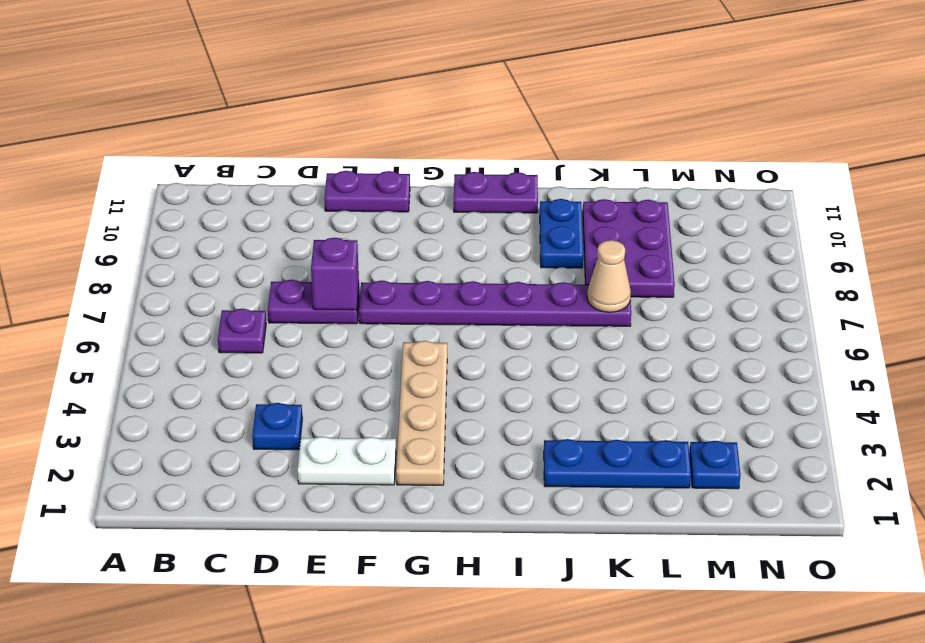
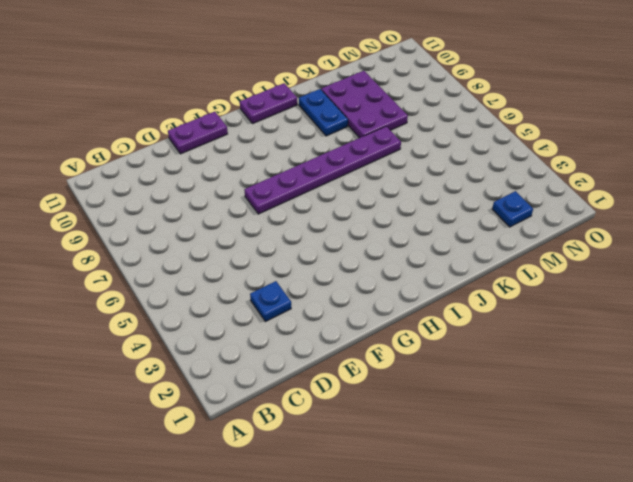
none -> purple 1x1 plate [218,309,266,353]
none -> purple 1x2 plate [268,280,359,324]
none -> white 1x2 plate [298,437,396,485]

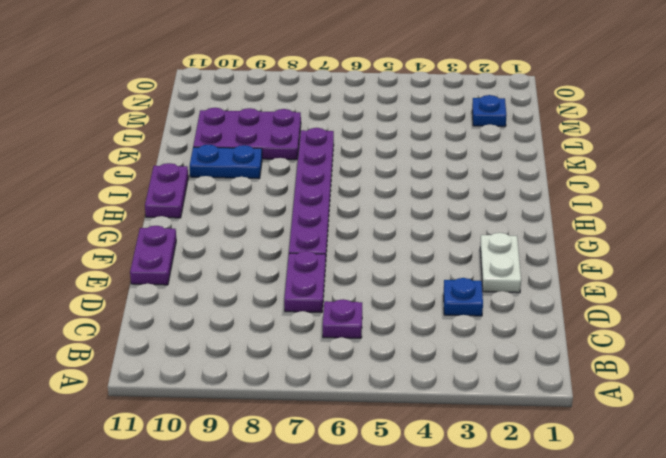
none -> tan 1x4 plate [396,341,447,485]
none -> blue 1x3 plate [544,439,691,488]
none -> purple 1x1 brick [311,238,359,310]

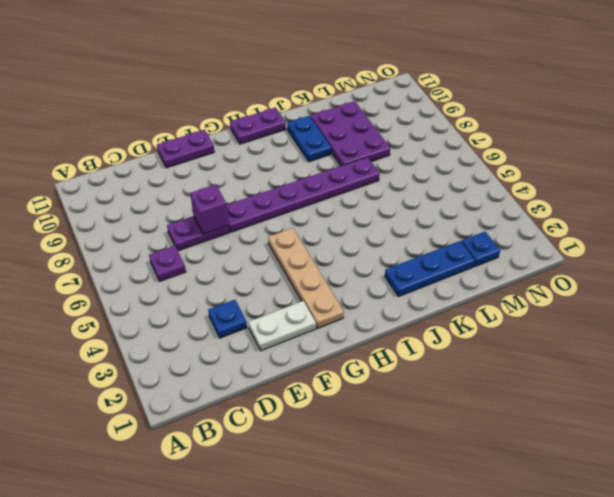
none -> tan 1x1 cone [587,240,631,312]

